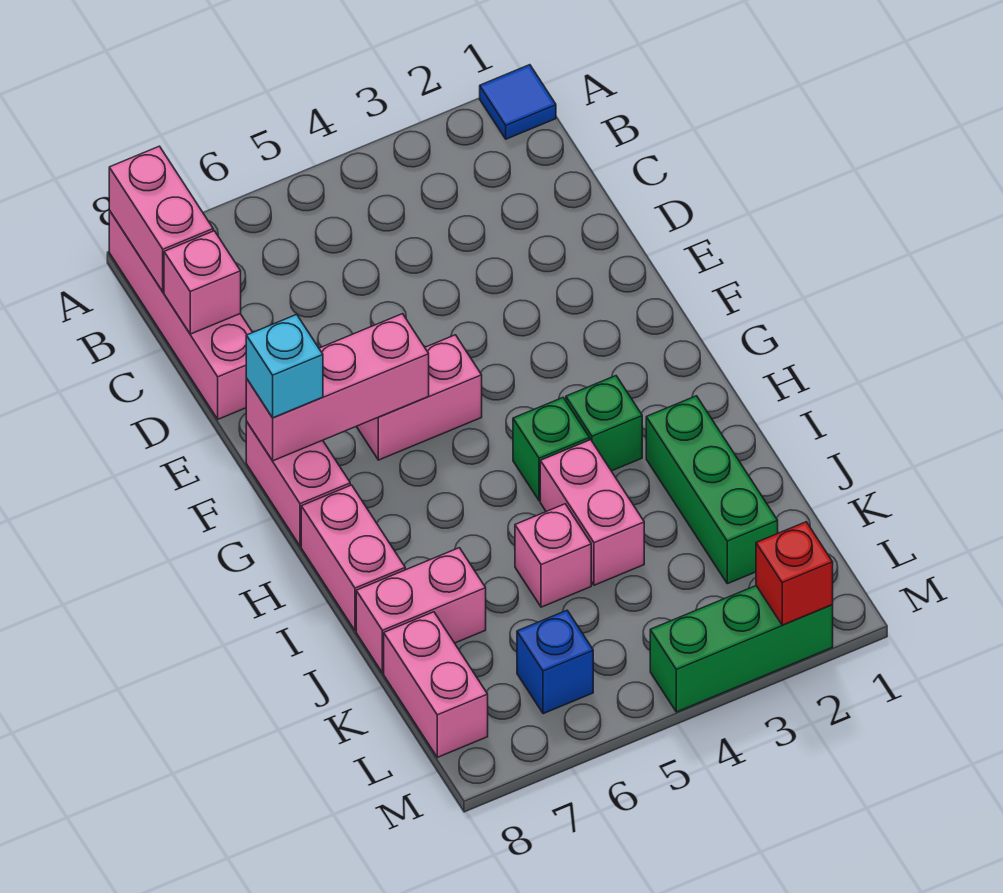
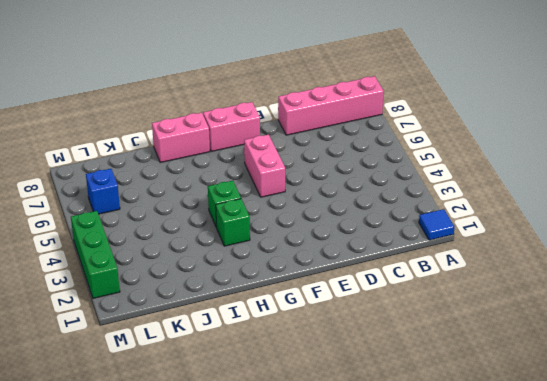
none -> green 1x3 brick [646,396,778,584]
none -> pink 1x2 brick [540,440,644,585]
none -> pink 1x1 brick [515,504,591,607]

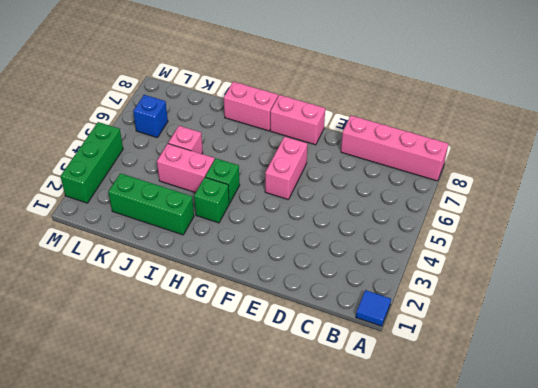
none -> pink 1x2 brick [356,548,486,673]
none -> pink 1x2 brick [384,612,488,757]
none -> pink 1x2 brick [109,146,213,292]

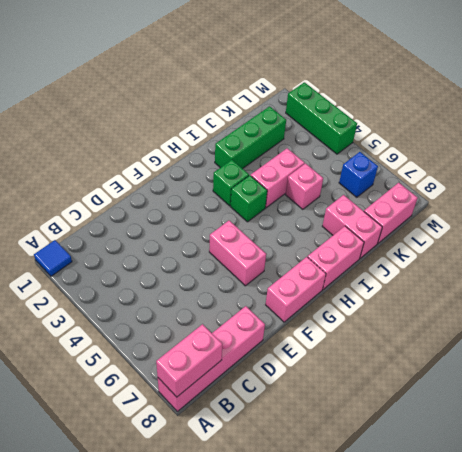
none -> pink 1x1 brick [164,231,241,334]
none -> pink 1x3 brick [246,314,429,461]
none -> red 1x1 brick [756,522,833,625]

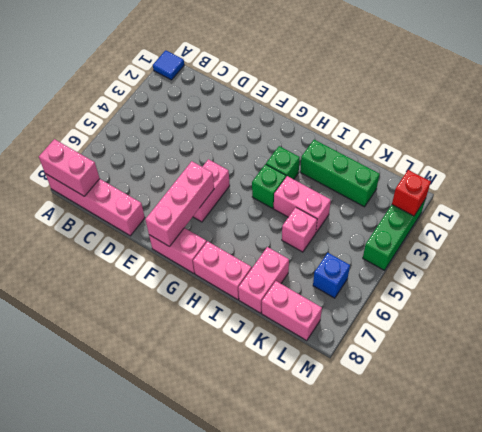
none -> pink 1x1 brick [164,231,241,334]
none -> cyan 1x1 brick [246,314,323,418]

